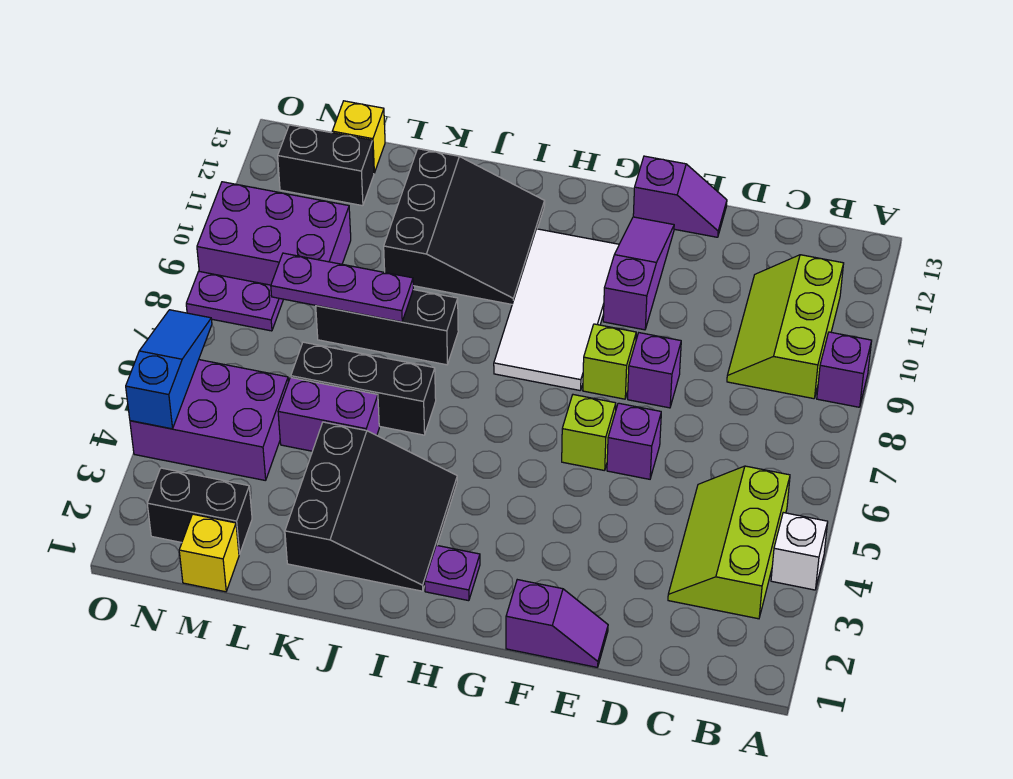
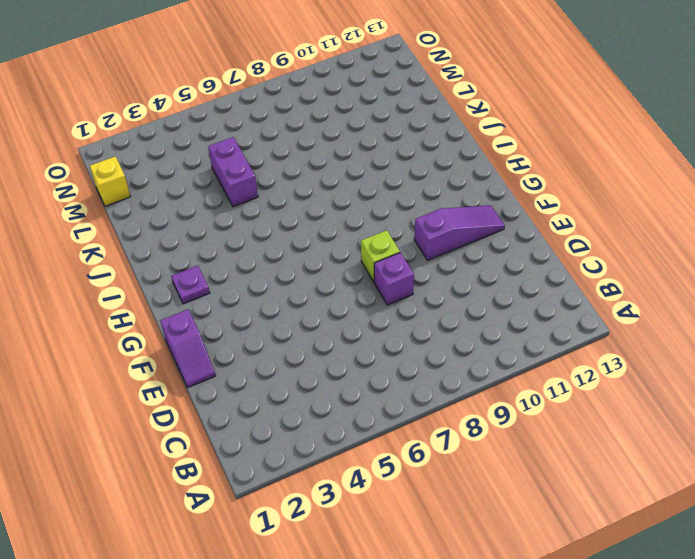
none -> white 1x1 brick [771,513,828,590]
none -> purple 1x1 brick [817,332,872,407]
none -> lime 2x3 slope [668,466,790,619]

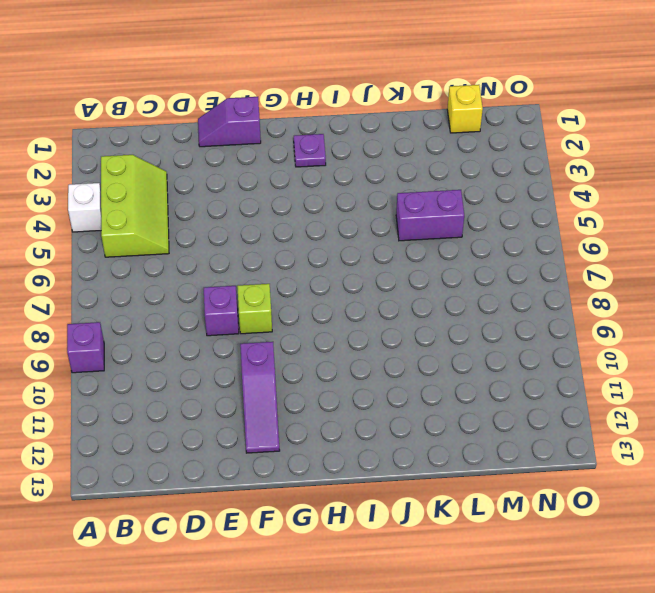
none -> lime 2x3 slope [727,255,844,399]
none -> purple 1x1 brick [607,403,661,479]
none -> purple 1x2 slope [633,156,727,237]

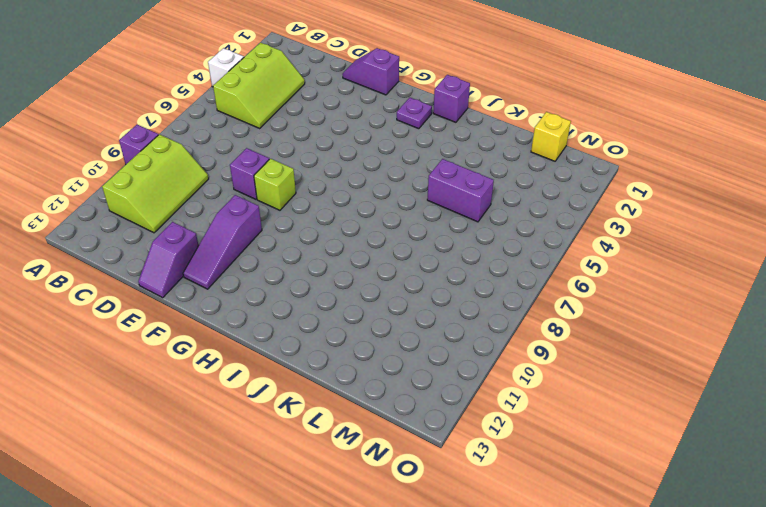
purple 1x2 slope [138,222,199,298] -> purple 1x2 slope turned to [633,156,727,237]
purple 1x1 brick [433,75,470,122] -> purple 1x1 brick moved to [607,403,661,479]
none -> lime 1x1 brick [562,395,616,471]
none -> white 2x4 tile [494,229,619,390]
none -> black 3x3 slope [285,422,457,591]

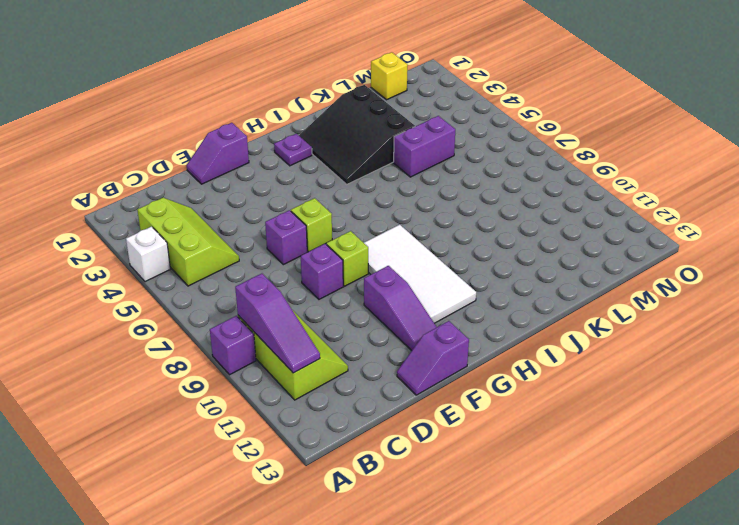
purple 1x3 slope [235,274,320,373] -> none
none -> black 3x3 slope [384,149,545,304]
none -> black 1x3 brick [291,342,436,435]
none -> black 1x3 brick [316,290,458,365]

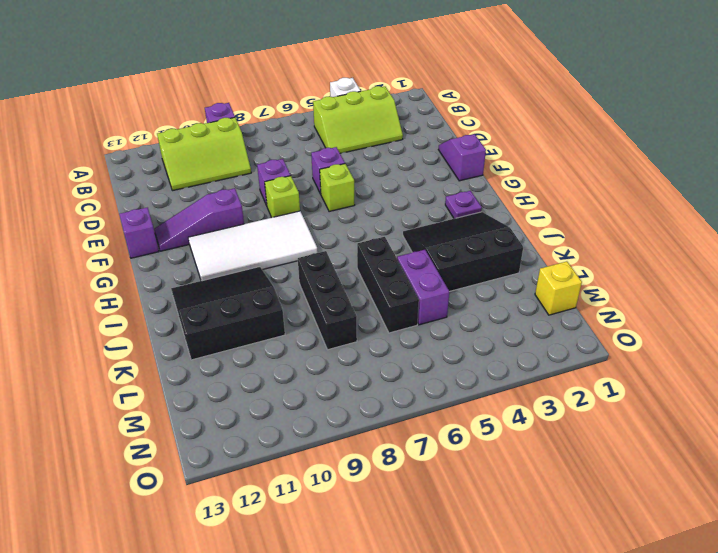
none -> black 1x2 brick [147,468,252,554]
none -> purple 2x3 brick [130,360,288,481]
none -> purple 2x3 brick [197,182,351,285]

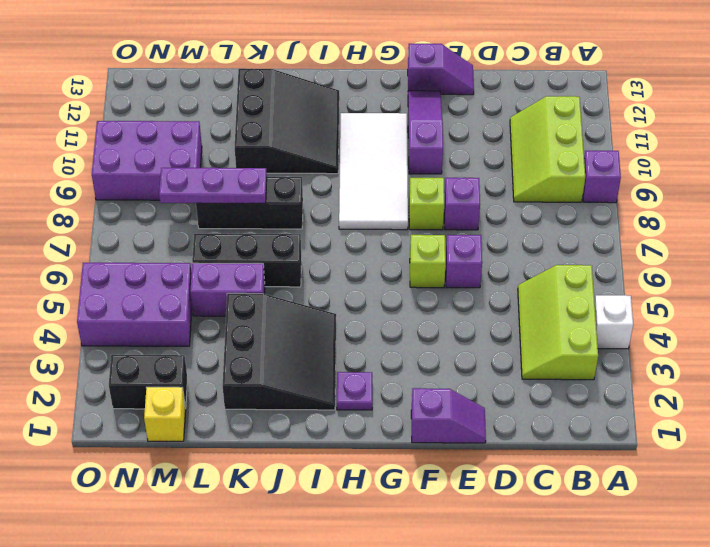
none -> black 1x2 brick [278,125,374,206]
none -> yellow 1x1 brick [332,101,385,173]
none -> purple 1x2 plate [186,272,283,331]

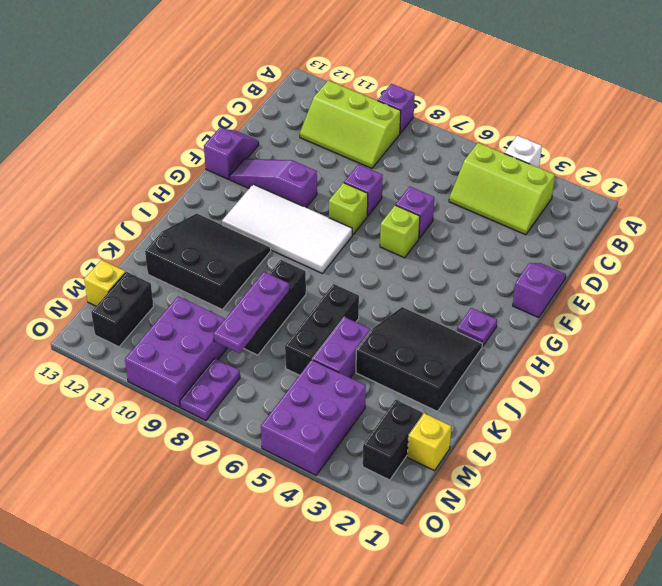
none -> blue 1x3 slope [126,310,212,429]

